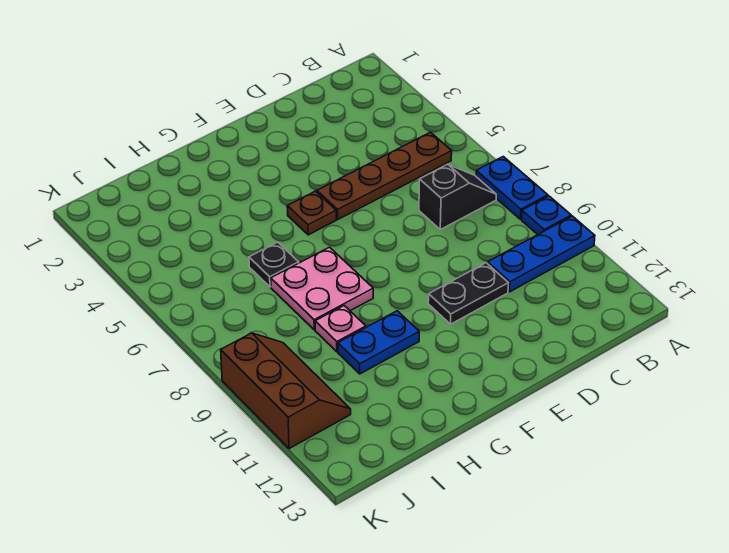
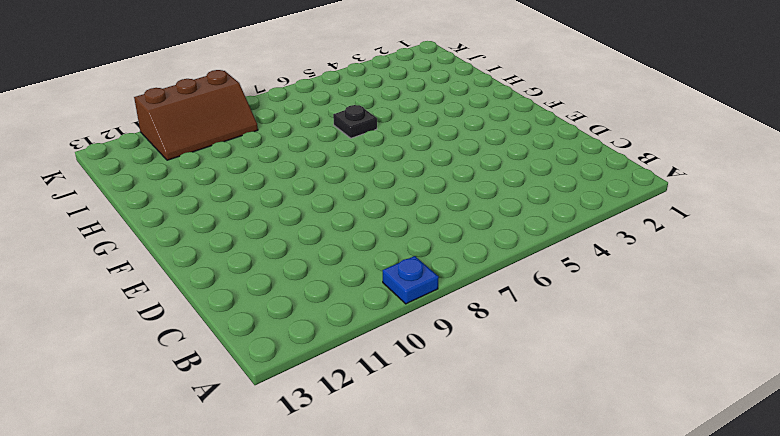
none -> blue 1x2 plate [476,157,548,219]
none -> blue 1x3 plate [488,216,595,292]
none -> brown 1x4 plate [317,132,452,219]

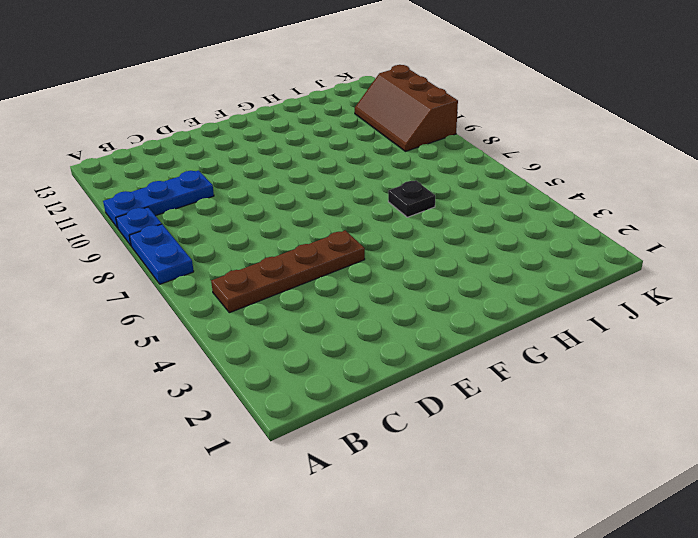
none -> black 1x2 slope [419,164,496,230]
none -> black 1x2 plate [428,263,508,324]
none -> brown 1x1 plate [287,191,336,235]

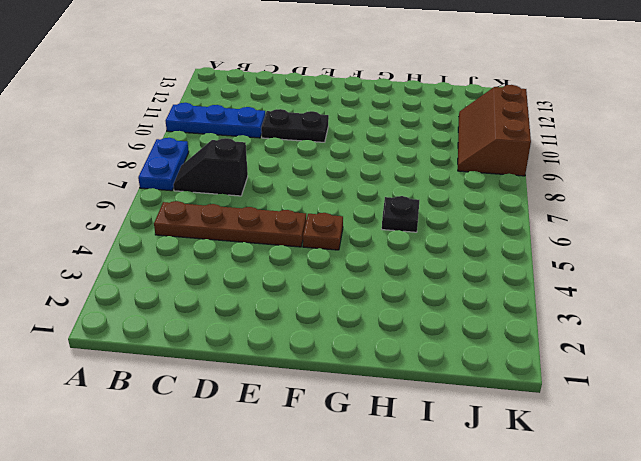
none -> blue 1x1 plate [522,196,571,235]
none -> pink 2x2 plate [271,247,373,330]
none -> blue 1x2 plate [338,311,419,374]

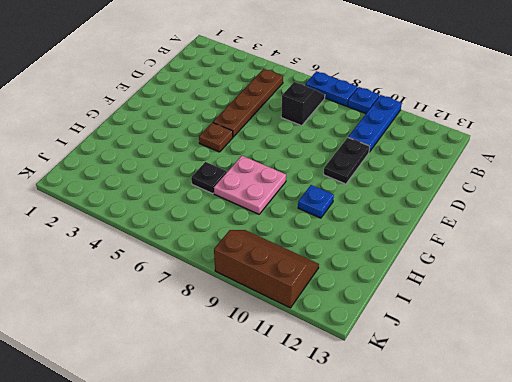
blue 1x1 plate [298,185,334,218] -> blue 1x2 plate [338,311,419,374]
none -> pink 1x1 plate [315,306,366,352]

